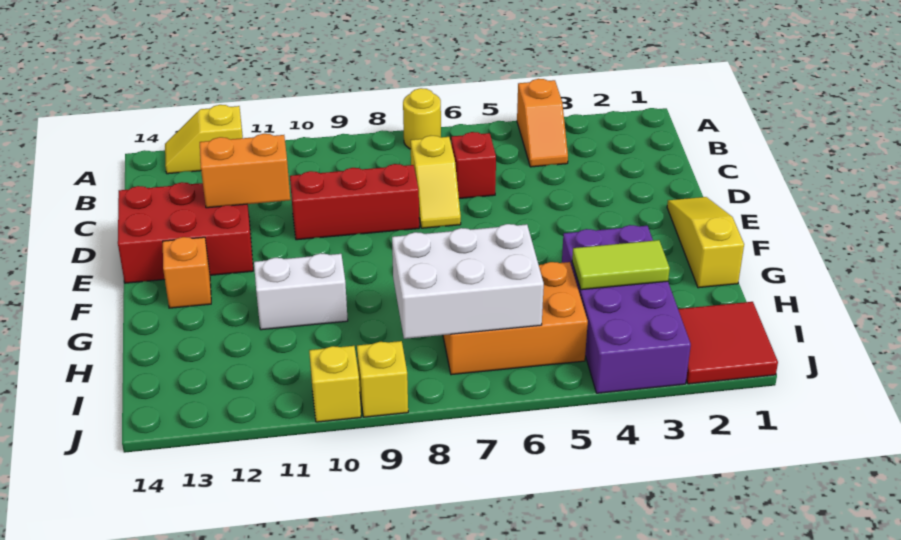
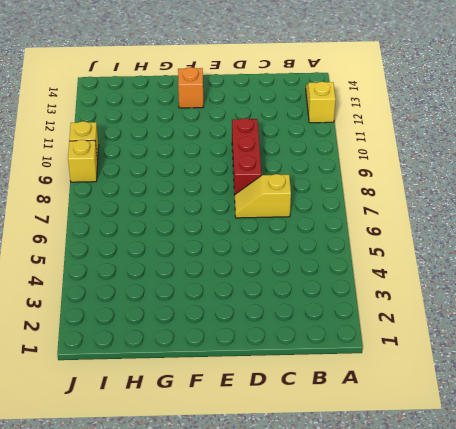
none -> orange 1x2 slope [517,79,568,167]
none -> yellow 1x1 round brick [403,88,441,149]
none -> red 1x1 brick [451,132,496,199]

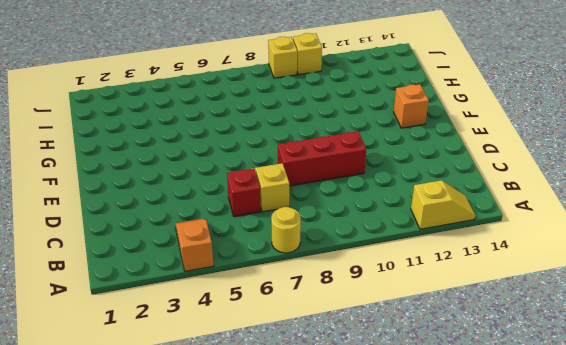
none -> red 2x3 brick [118,182,253,283]
none -> yellow 1x3 slope [667,197,744,288]
none -> purple 2x4 brick [562,225,691,393]

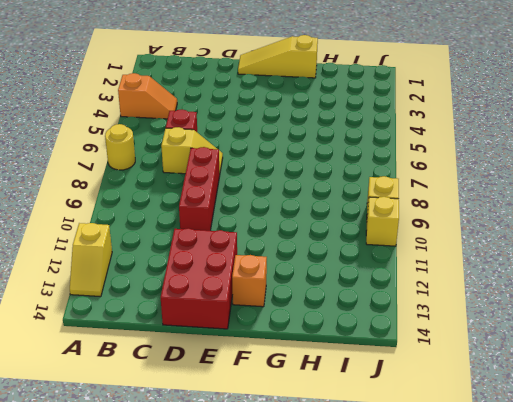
none -> purple 2x4 brick [562,225,691,393]
none -> white 1x2 brick [254,253,348,330]
none -> orange 2x3 brick [443,262,588,375]

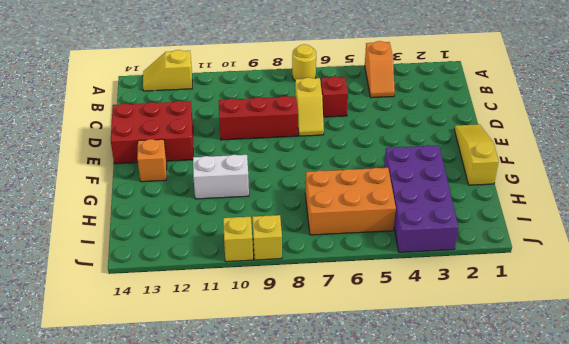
none -> red 2x2 tile [678,302,778,384]
none -> orange 1x2 brick [200,134,290,208]
none -> lime 1x2 tile [572,240,670,290]

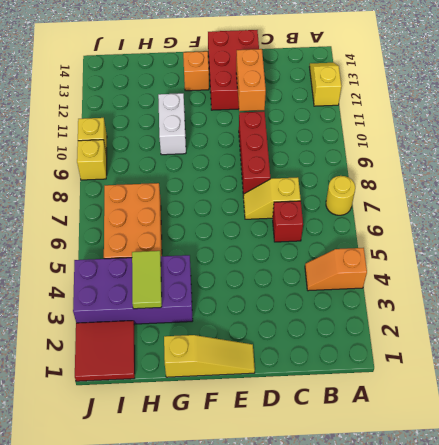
none -> white 2x3 brick [392,224,544,339]

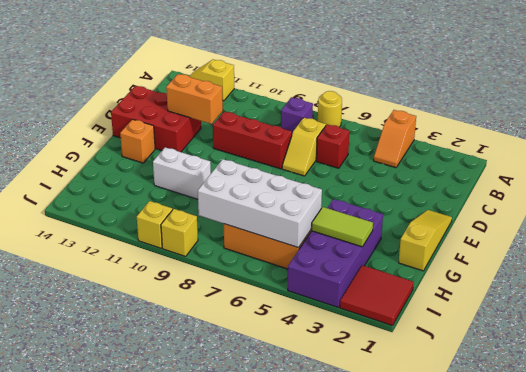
purple 1x1 brick [281,97,313,134] -> none
white 2x4 brick [198,159,322,248] -> white 2x3 brick [392,224,544,339]

